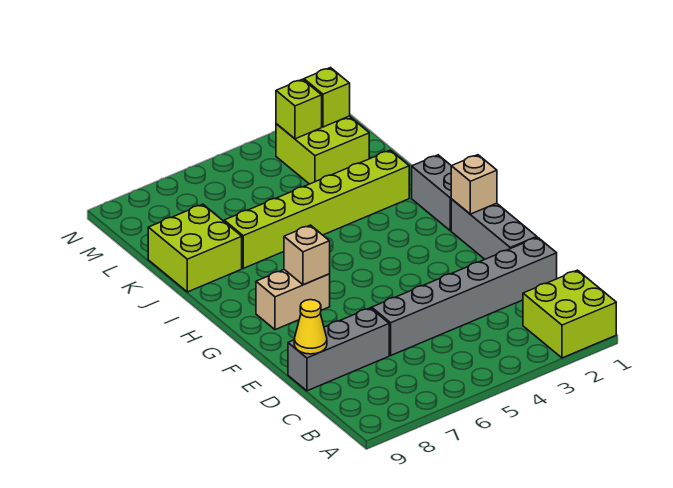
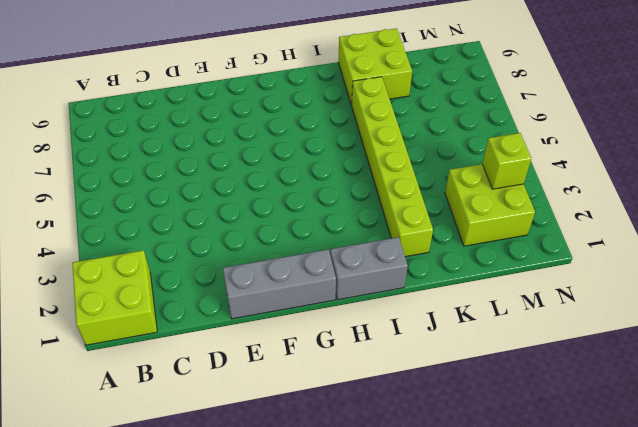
none -> grey 1x6 brick [372,237,557,355]
none -> grey 1x3 brick [288,308,389,391]
none -> tan 1x2 brick [256,270,330,330]

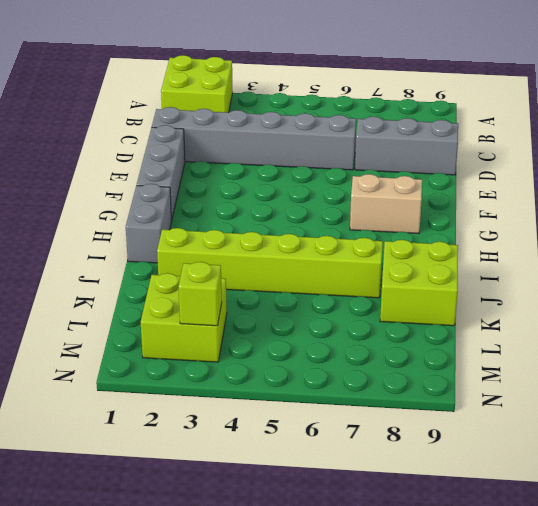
none -> yellow 1x1 cone [294,300,327,354]
none -> tan 1x1 brick [451,155,497,214]
none -> tan 1x1 brick [284,225,330,285]

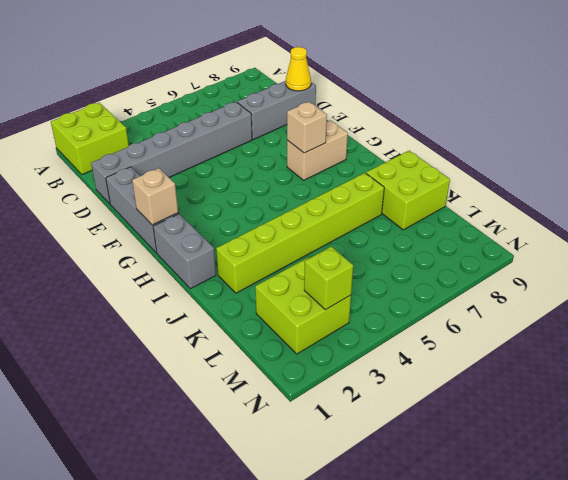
none -> lime 1x1 brick [304,68,350,127]

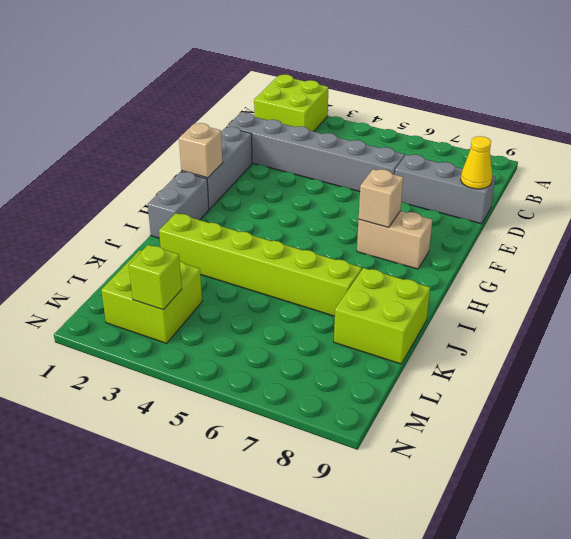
none -> lime 1x1 brick [304,68,350,127]

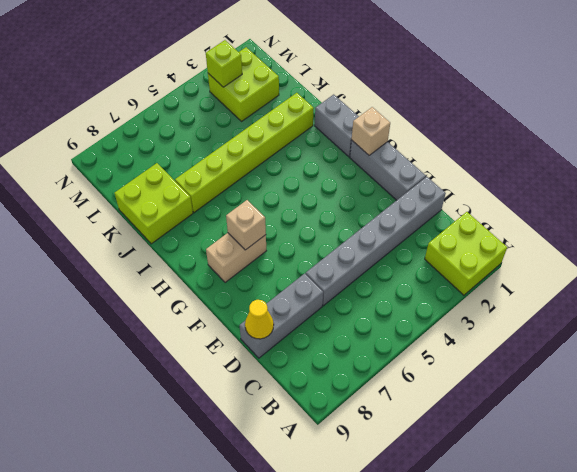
none -> lime 1x1 brick [304,68,350,127]

